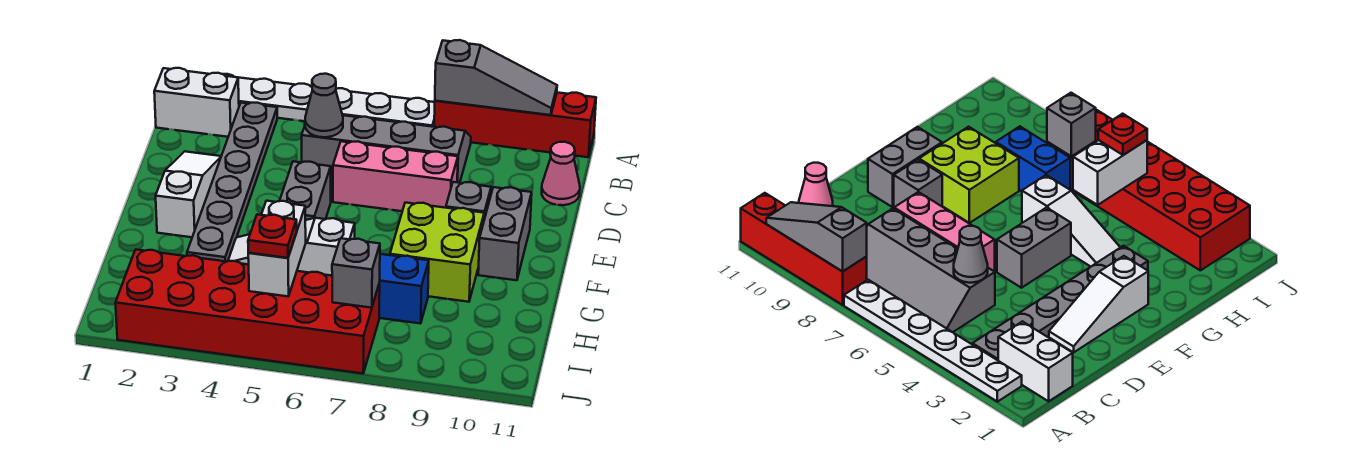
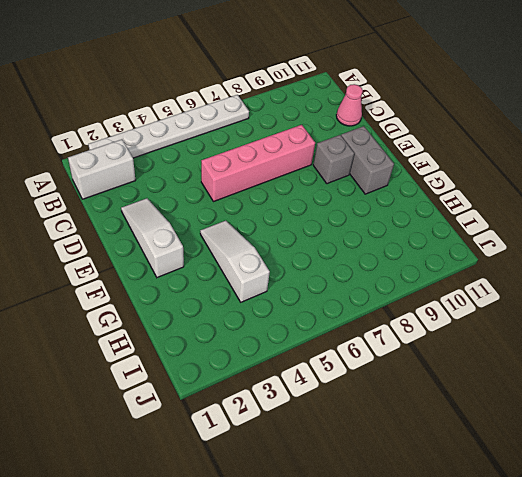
pink 1x4 brick [201,125,315,202] -> pink 1x3 brick [333,141,458,211]
white 1x3 slope [200,221,270,302] -> white 1x3 slope turned to [228,218,355,276]
none -> red 1x4 brick [434,92,596,157]
none -> grey 1x6 plate [187,103,277,262]
none -> grey 2x4 slope [302,115,471,183]

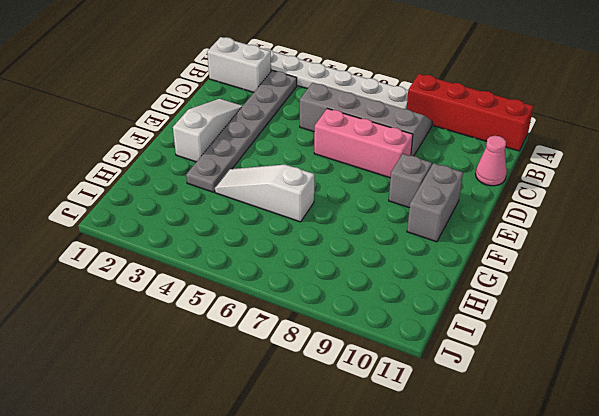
none -> grey 1x2 brick [280,161,331,220]
none -> lime 2x2 brick [390,203,484,302]
none -> blue 1x2 brick [379,254,429,324]

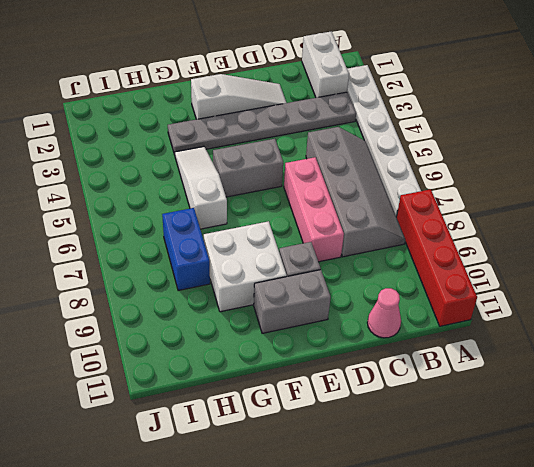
white 2x2 brick [204,221,287,312] -> lime 2x2 brick [390,203,484,302]
none -> red 2x6 brick [115,250,380,374]
none -> grey 1x3 slope [435,40,557,115]
none -> grey 1x1 cone [305,74,343,137]

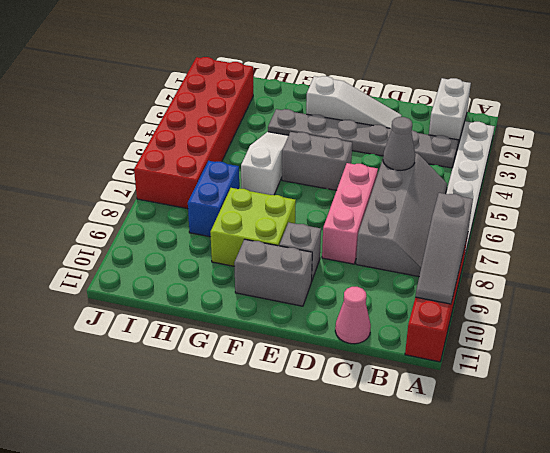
none -> white 1x2 brick [248,201,306,296]
none -> grey 1x1 brick [332,238,380,308]
none -> red 1x1 plate [248,214,297,258]

